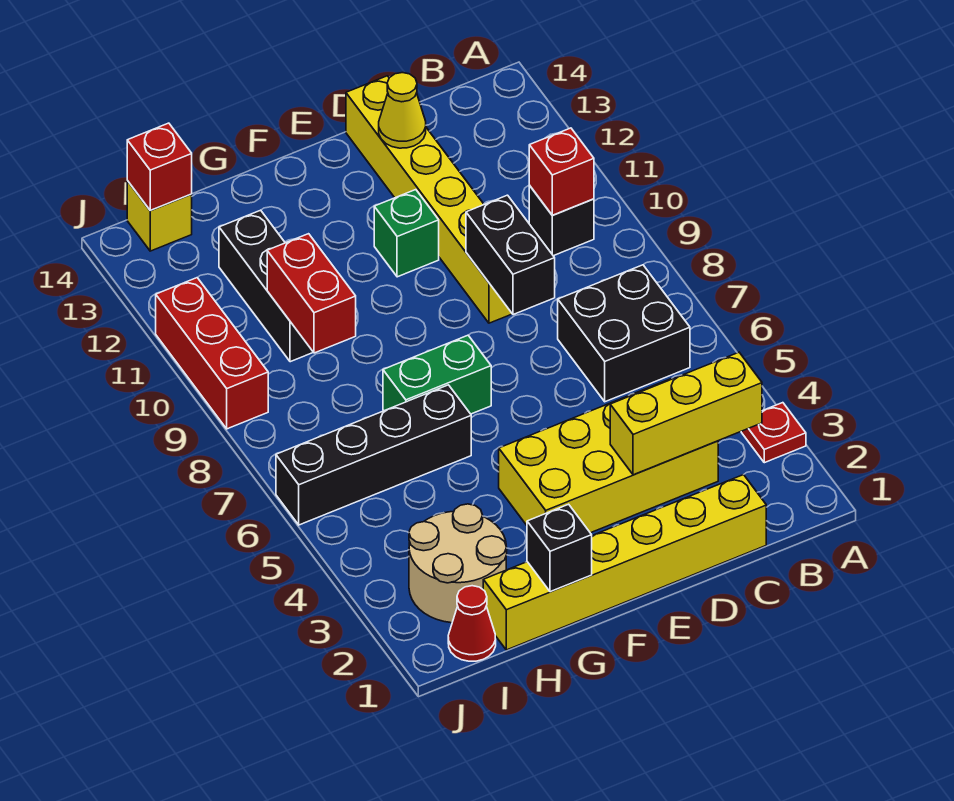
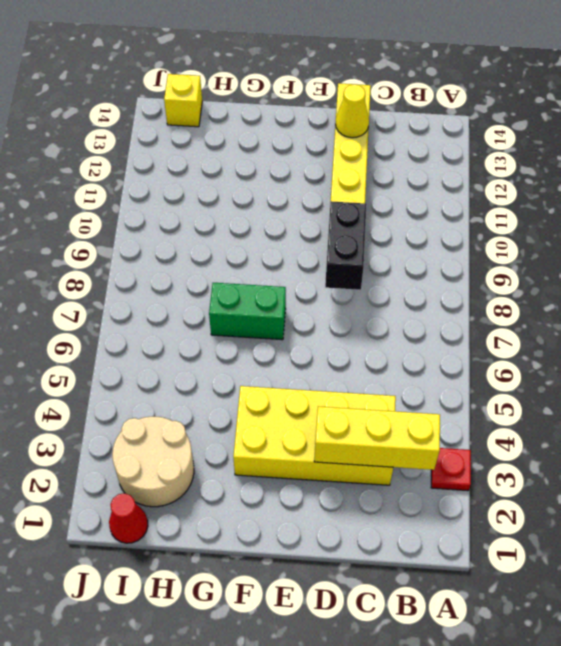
none -> black 2x2 brick [558,265,690,402]
none -> black 1x1 brick [529,186,594,256]
none -> yellow 1x6 brick [483,475,766,650]

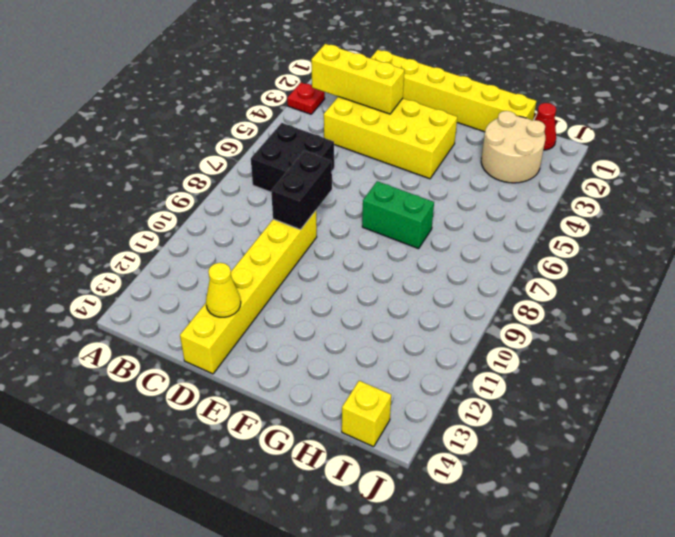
none -> black 1x1 brick [529,186,594,256]
none -> green 1x1 brick [374,190,439,277]
none -> black 1x4 brick [276,385,471,525]

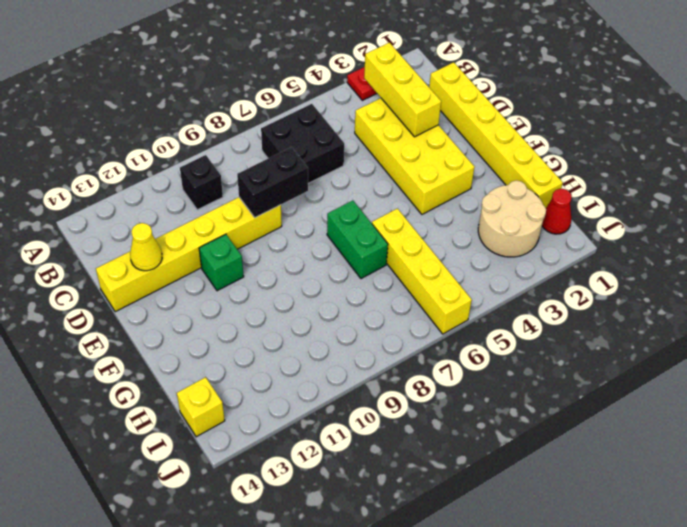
yellow 1x4 brick [372,209,472,334] -> black 1x4 brick [276,385,471,525]
none -> black 1x3 brick [219,210,313,362]
none -> red 1x3 brick [156,278,268,429]
none -> red 1x1 brick [529,128,594,215]

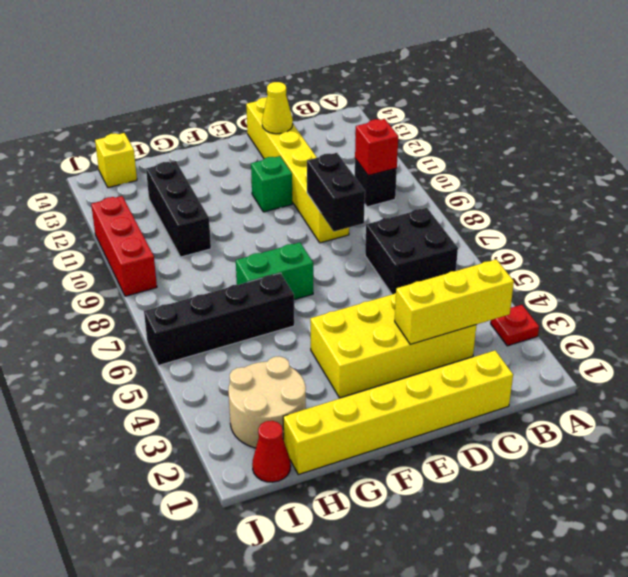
none -> black 1x1 brick [527,504,592,592]
none -> red 1x2 brick [267,234,356,353]
none -> red 1x1 brick [127,123,192,210]

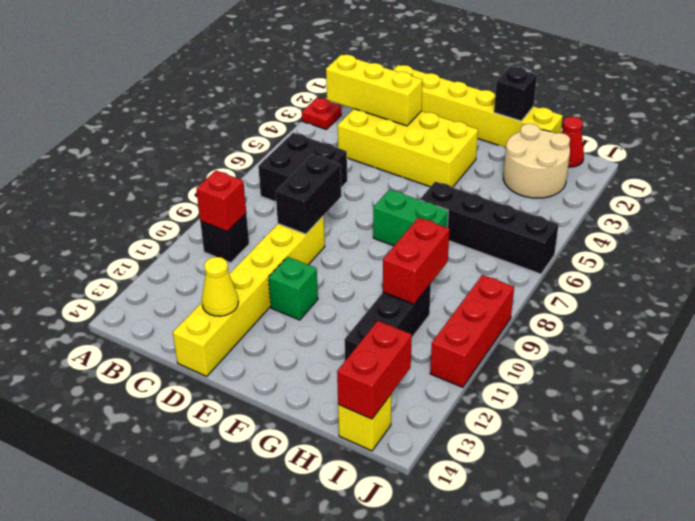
red 1x2 brick [337,321,412,419] -> red 1x1 brick [127,123,192,210]

